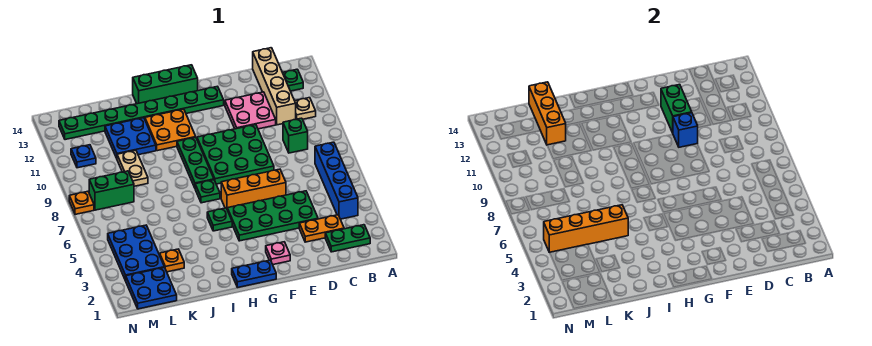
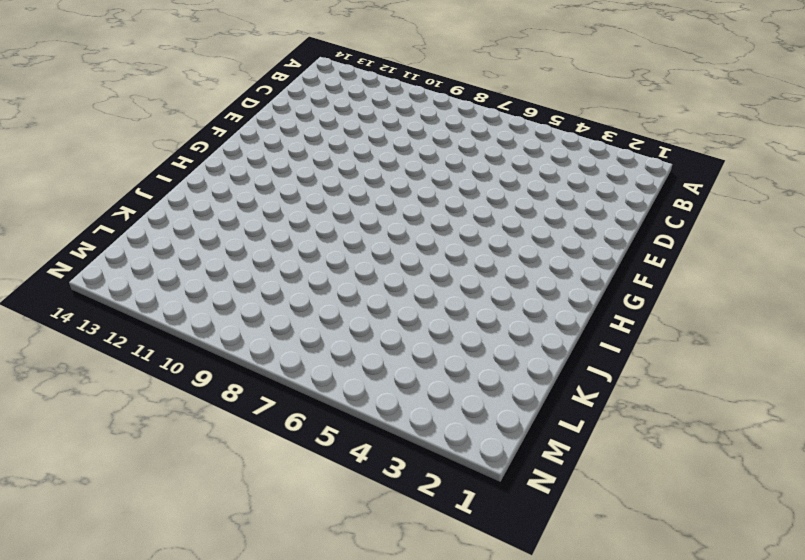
none -> green 1x2 plate [325,225,370,252]
none -> blue 1x4 brick [315,142,358,219]
none -> tan 1x1 plate [295,98,316,119]
none -> green 1x1 plate [283,69,303,91]

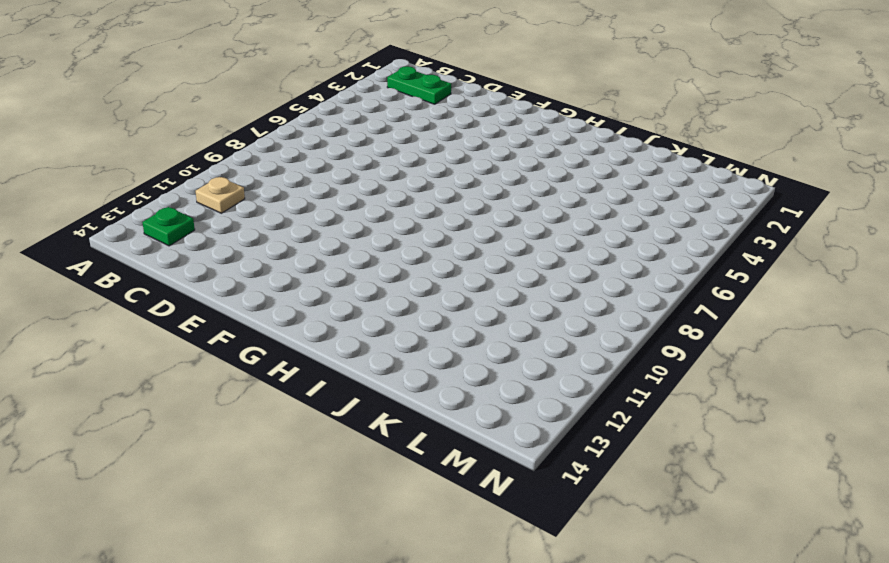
none -> blue 1x4 brick [315,142,358,219]
none -> orange 1x2 plate [299,215,344,242]
none -> green 1x1 brick [283,118,308,153]
none -> tan 1x4 brick [253,48,296,125]

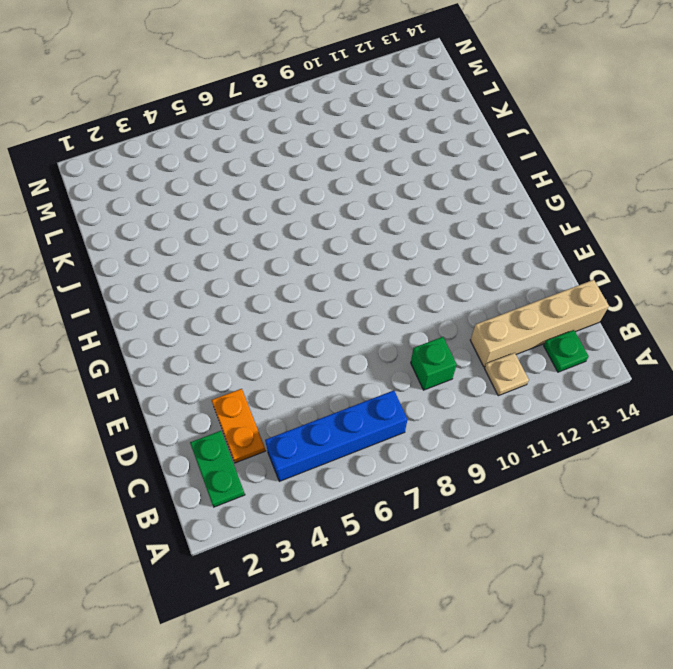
none -> green 2x4 plate [227,191,318,241]
none -> pink 2x2 plate [225,92,276,129]
none -> orange 1x3 brick [221,169,286,208]
none -> green 3x3 plate [197,125,274,184]

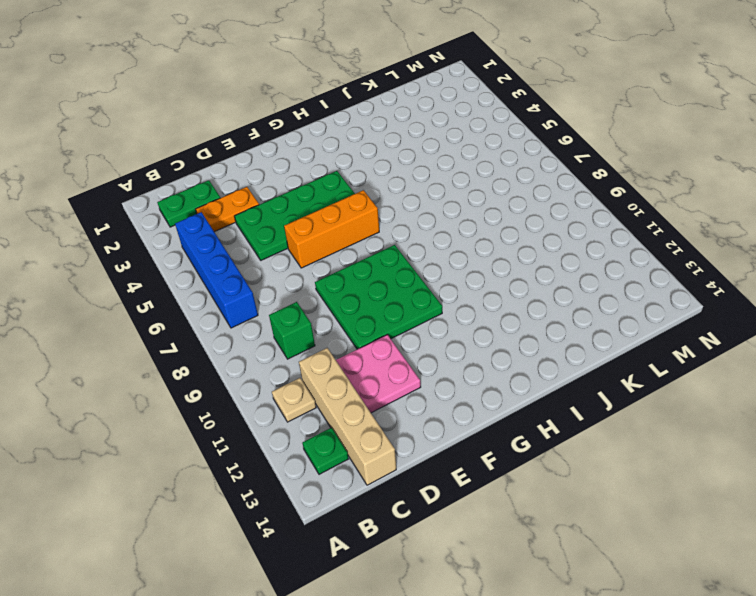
none -> pink 1x1 plate [266,242,290,264]
none -> green 1x8 plate [59,86,224,140]
none -> blue 1x2 plate [232,260,276,288]
none -> green 1x3 brick [133,65,198,104]

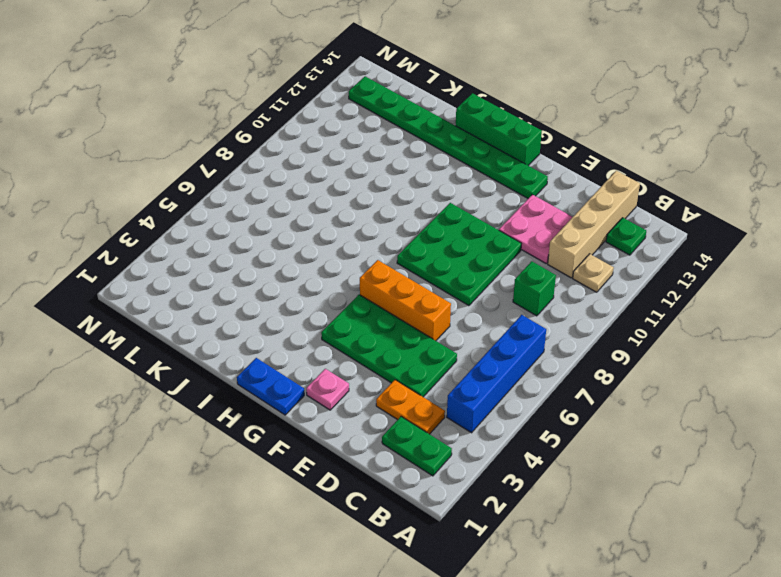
none -> green 1x1 plate [207,208,232,231]
none -> green 1x1 plate [195,180,220,203]
none -> green 1x3 plate [177,137,214,188]
none -> orange 2x2 plate [145,109,196,151]

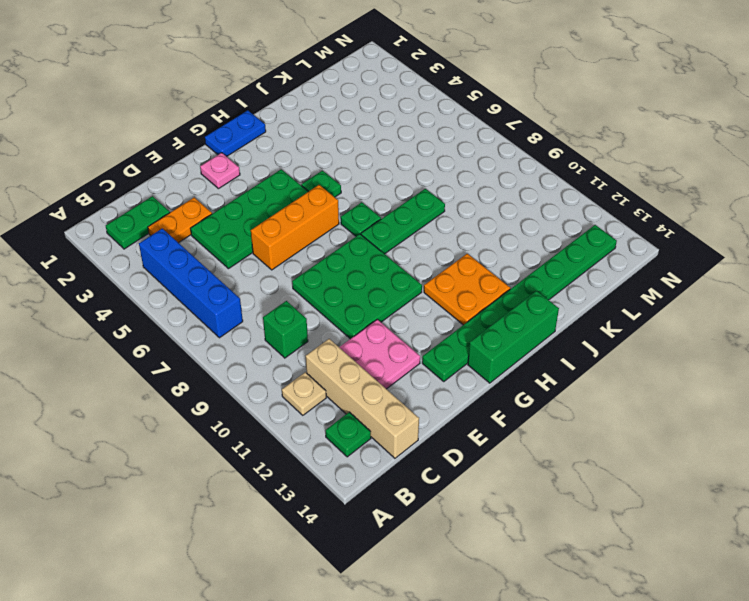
green 1x3 plate [361,189,445,254] -> green 1x3 plate turned to [177,137,214,188]
none -> blue 2x2 plate [105,118,156,158]
none -> orange 1x1 plate [160,249,184,272]
none -> tan 1x2 plate [117,150,148,186]
none -> blue 2x2 plate [126,267,177,309]

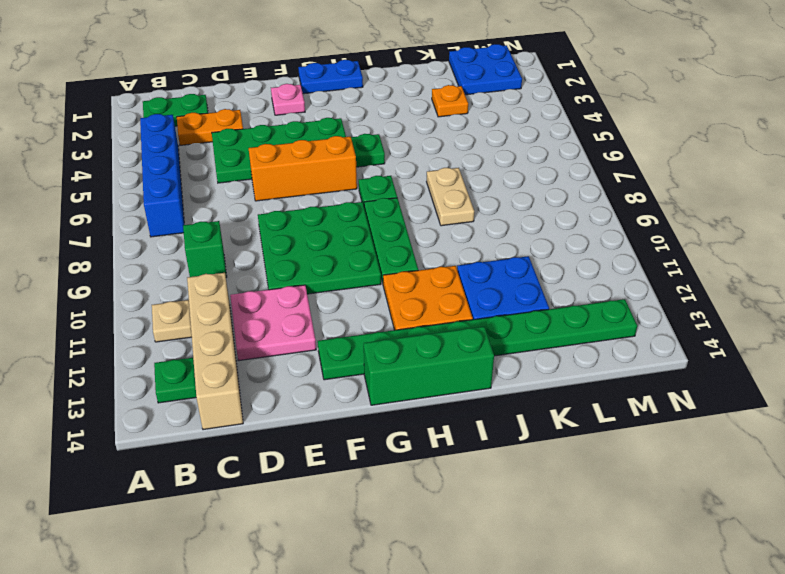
tan 1x2 plate [427,168,474,226] -> tan 1x2 plate moved to [117,150,148,186]
none -> blue 2x3 plate [108,225,164,281]
none -> green 1x2 brick [89,171,134,210]
none -> blue 1x1 plate [71,145,96,168]
none -> orange 1x1 plate [69,191,94,214]

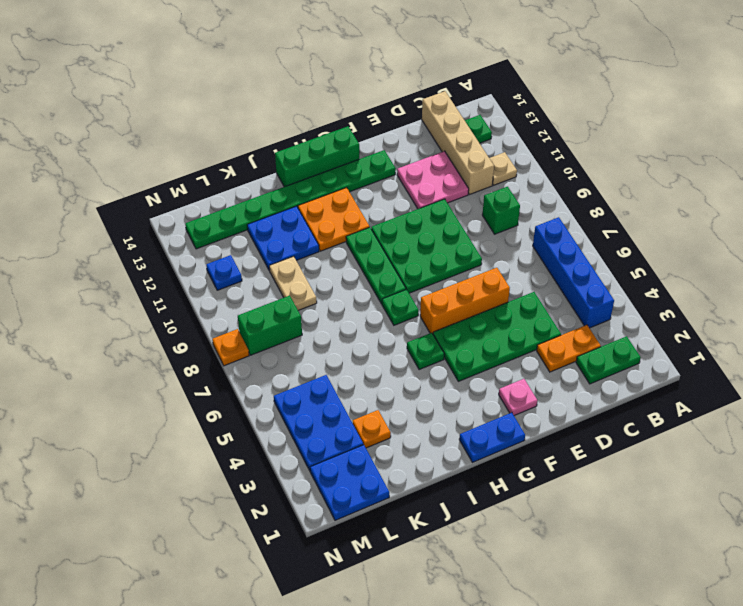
none -> blue 1x1 brick [673,113,698,147]
none -> green 1x2 brick [661,84,692,133]
none -> orange 1x4 brick [544,205,628,253]
none -> orange 1x3 brick [529,82,566,145]

